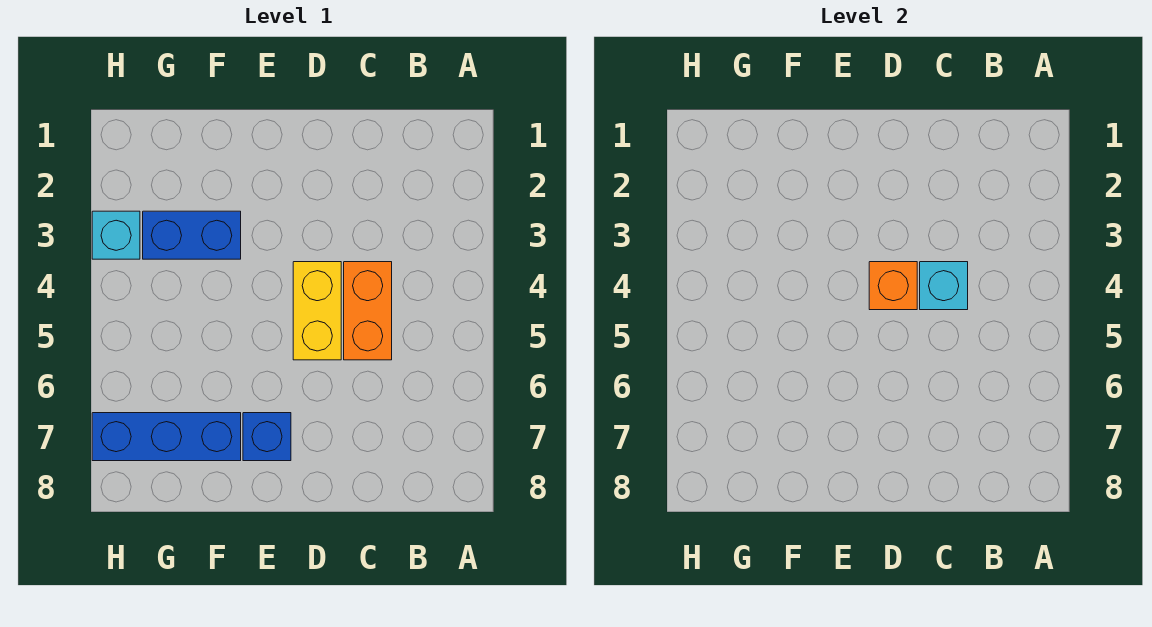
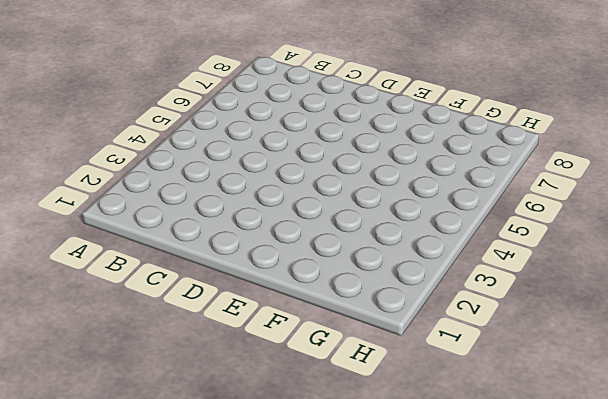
none -> orange 1x2 brick [344,262,392,360]
none -> yellow 1x2 brick [293,262,341,360]

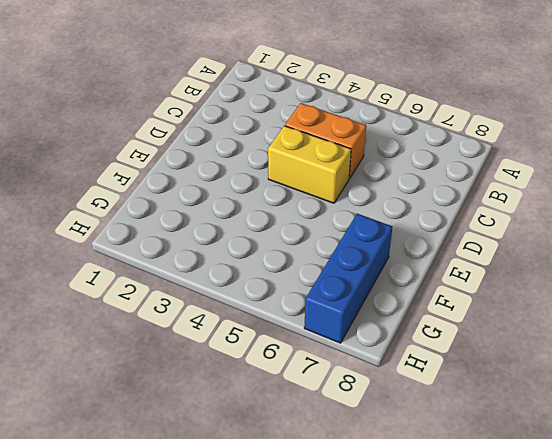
none -> blue 1x1 brick [243,413,291,461]
none -> blue 1x2 brick [143,211,241,259]

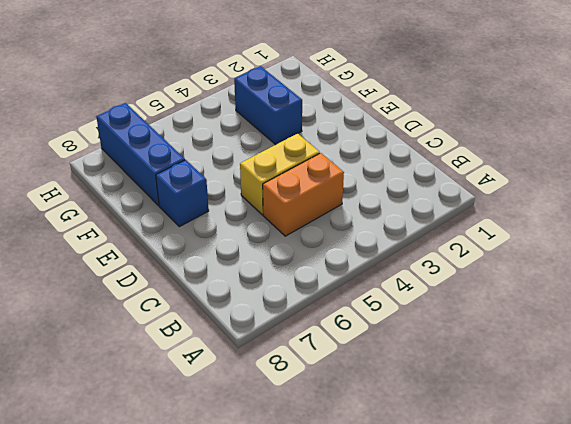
none -> cyan 1x1 brick [92,211,140,259]
none -> cyan 1x1 brick [920,262,968,310]

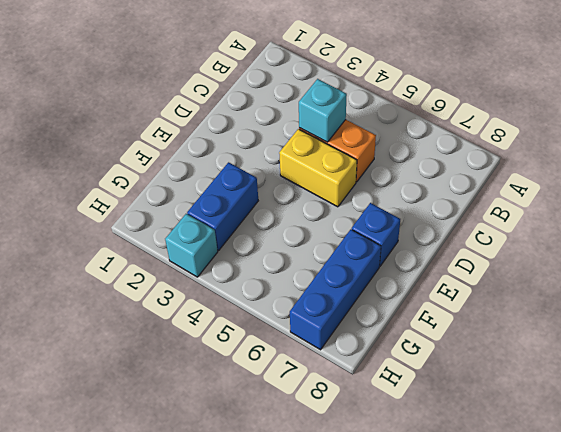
none -> orange 1x1 brick [869,262,917,310]

